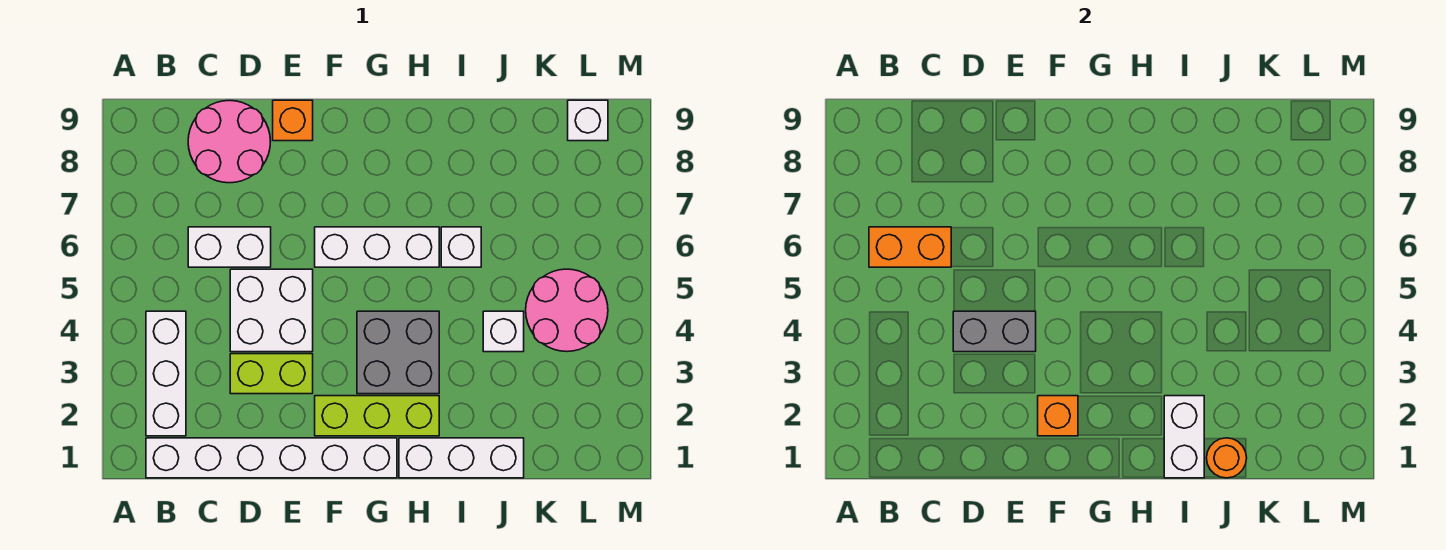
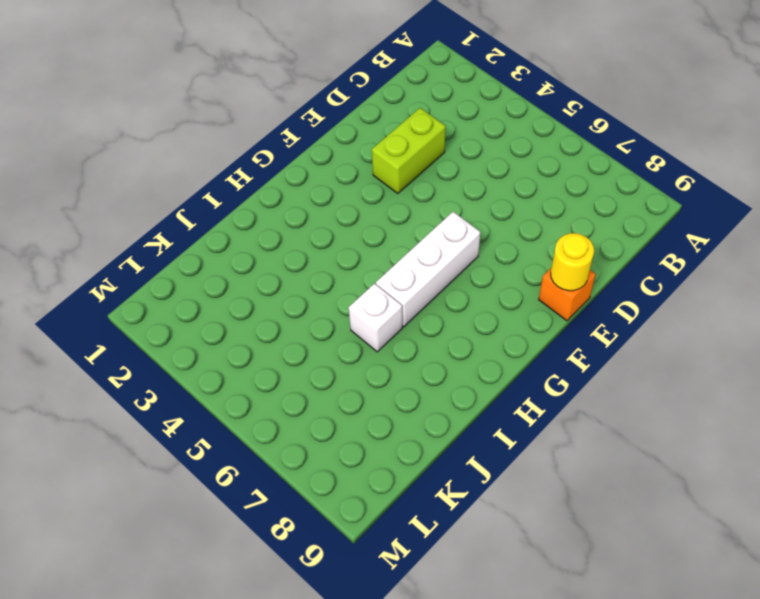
yellow 1x1 round brick [551,233,594,291] -> none
none -> white 1x6 brick [146,438,397,478]
none -> white 1x3 brick [146,311,186,436]
none -> white 1x2 brick [188,227,271,267]

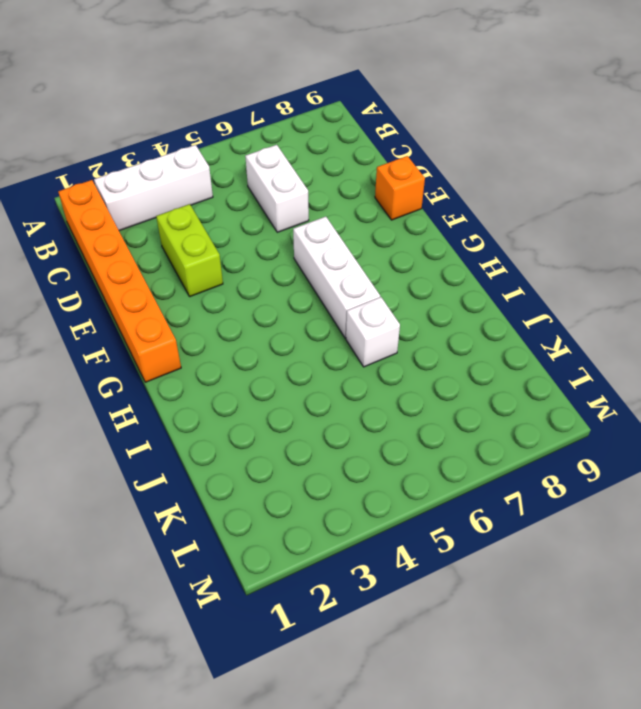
orange 1x6 brick [58,180,181,382] -> white 1x6 brick [146,438,397,478]
none -> pink 2x2 round brick [188,100,271,183]
none -> white 2x2 brick [230,269,313,352]
none -> lime 1x3 brick [315,396,439,436]

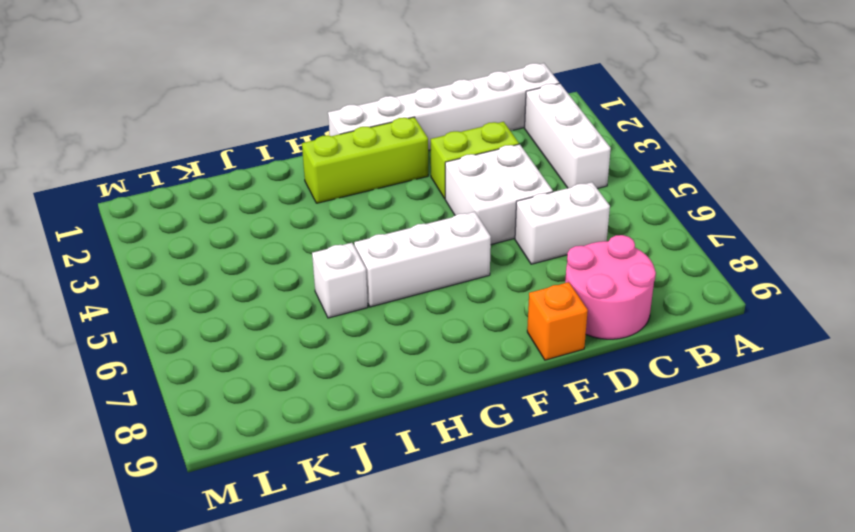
none -> grey 2x2 brick [357,311,439,394]
none -> white 1x3 brick [399,438,524,478]
none -> white 1x1 brick [483,311,524,352]

